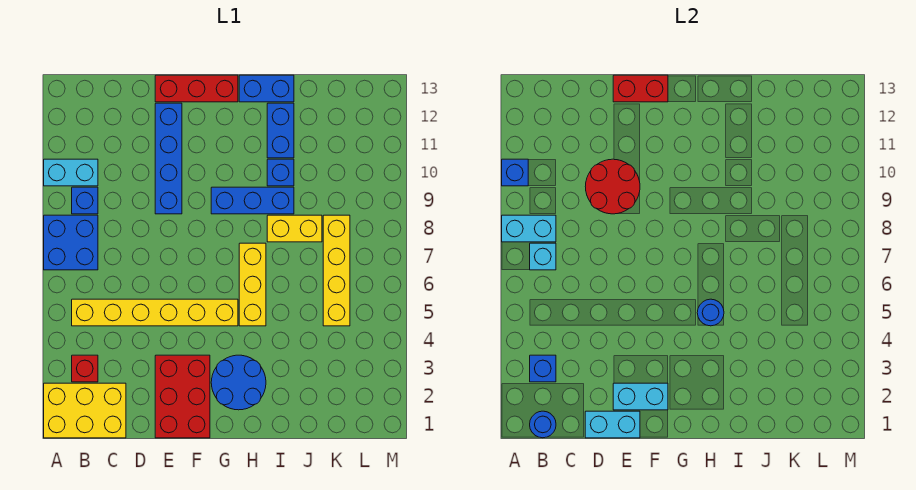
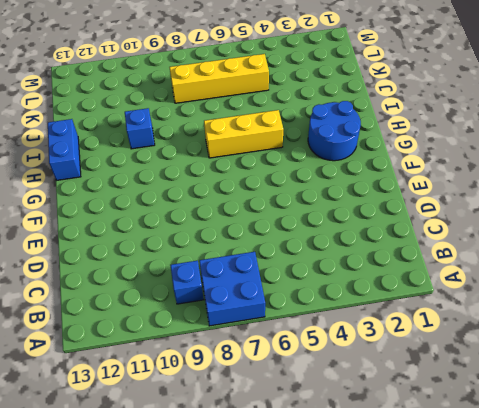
none -> yellow 2x3 brick [44,383,126,438]
none -> cyan 1x2 brick [44,159,98,186]
none -> red 1x1 brick [72,355,98,382]

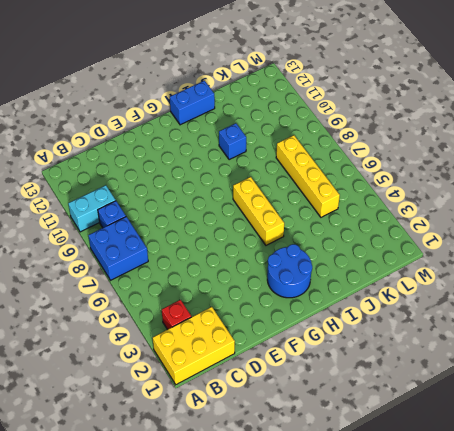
none -> yellow 1x6 brick [72,299,238,326]
none -> red 2x3 brick [155,355,210,438]
none -> blue 1x4 brick [155,103,182,214]

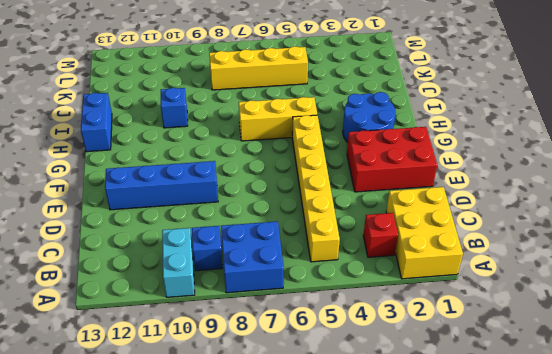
none -> red 1x3 brick [155,75,238,102]
none -> blue 1x3 brick [211,187,294,214]
none -> yellow 1x2 brick [267,215,322,242]

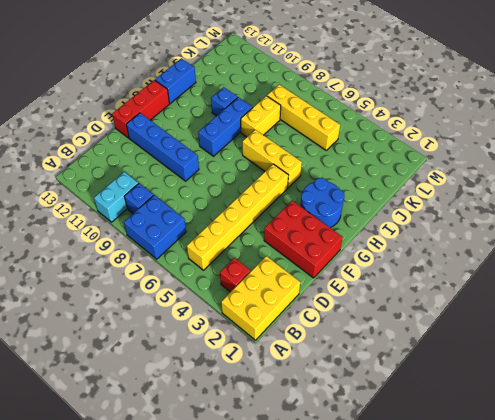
none -> blue 1x2 brick [267,103,294,158]
none -> cyan 1x2 brick [502,215,556,242]
none -> blue 1x1 brick [502,159,528,186]

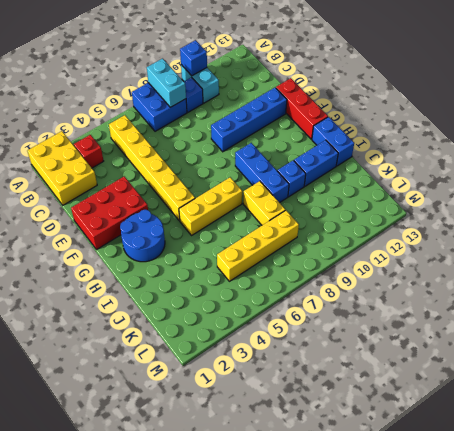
none -> blue 1x1 round brick [530,411,556,438]
none -> blue 1x1 brick [530,355,556,382]
none -> cyan 1x1 brick [530,243,556,270]

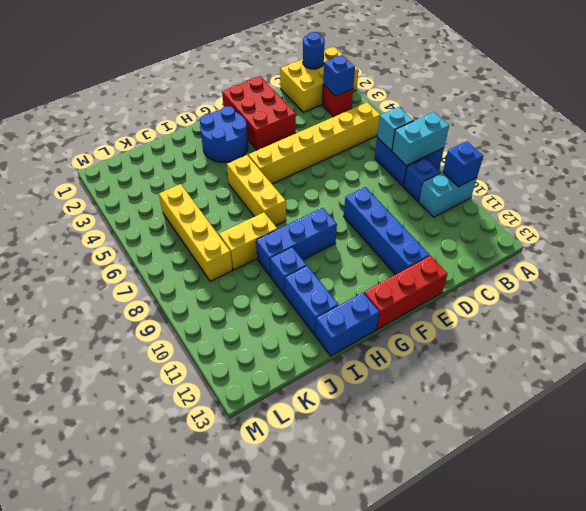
none -> cyan 1x2 brick [585,411,640,438]
none -> red 2x2 round brick [585,159,640,214]
none -> cyan 1x2 brick [613,383,668,410]

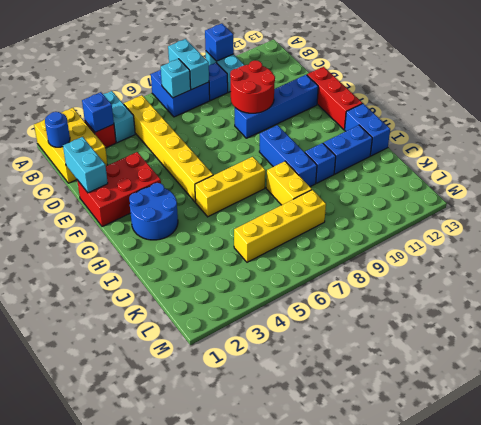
cyan 1x2 brick [103,91,135,143] -> cyan 1x2 brick moved to [613,383,668,410]
none -> red 1x2 brick [613,75,668,102]
none -> blue 1x1 round brick [697,299,724,326]

